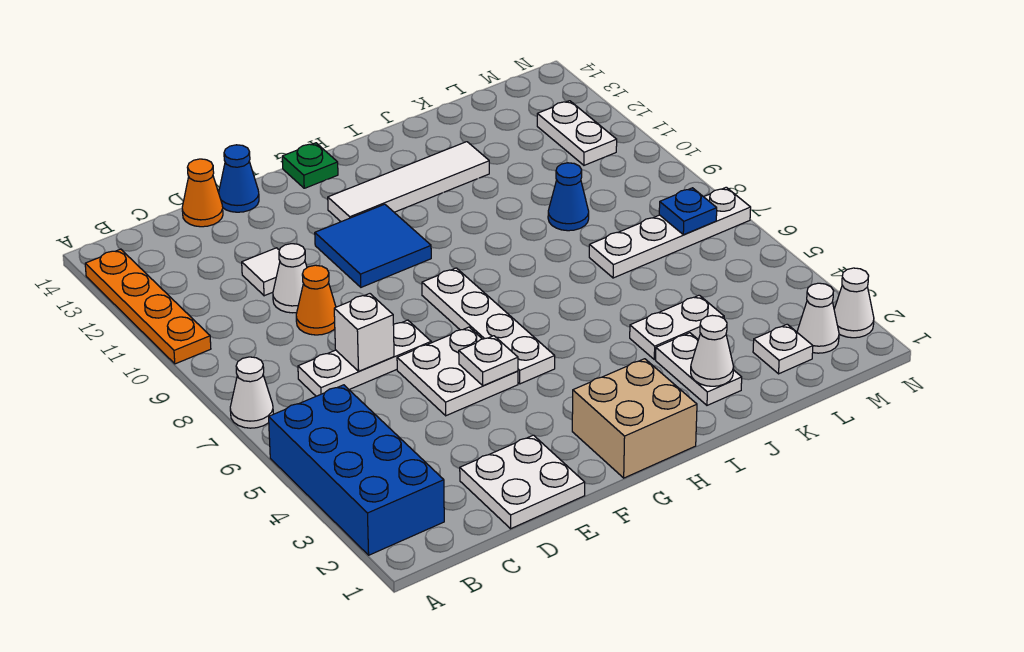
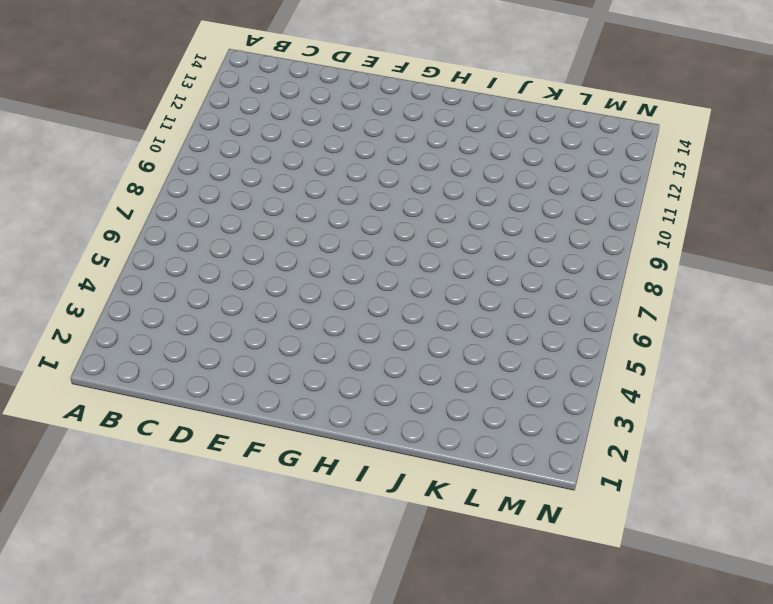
none -> blue 2x4 brick [269,385,444,555]
none -> white 1x1 cone [230,357,273,428]
none -> orange 1x4 plate [85,249,211,364]

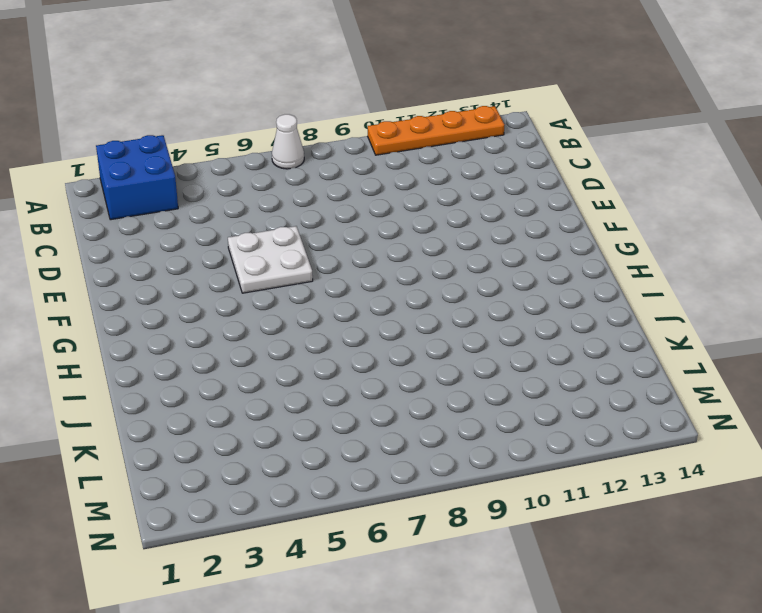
blue 2x2 brick [96,135,178,220] -> blue 2x4 brick [269,385,444,555]
none -> white 1x3 plate [298,320,431,396]
none -> white 2x2 plate [460,435,585,529]
none -> orange 1x1 cone [296,265,336,335]

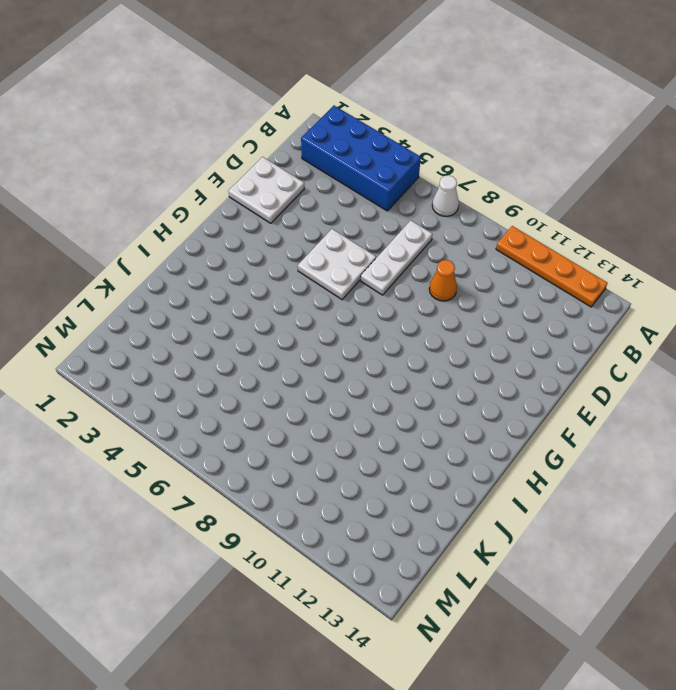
none -> white 1x1 cone [273,244,307,313]
none -> white 1x1 tile [242,248,280,296]
none -> orange 1x1 cone [182,159,223,227]

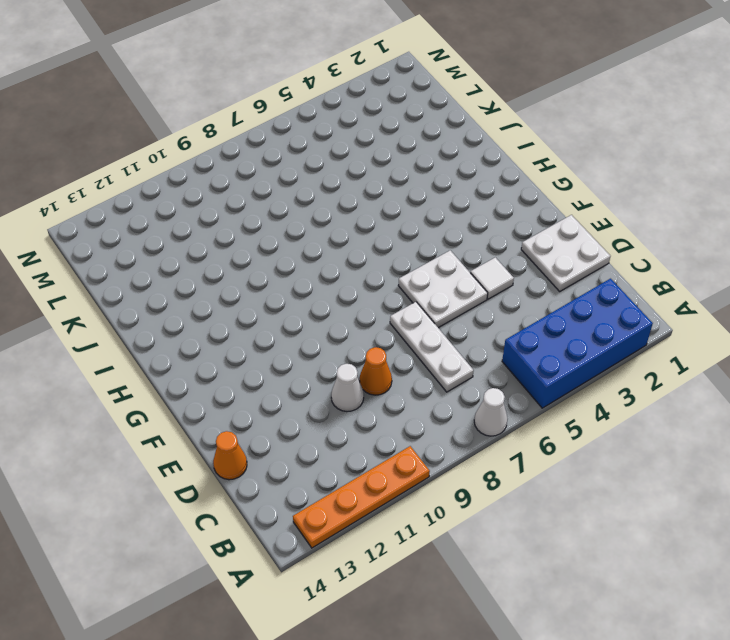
white 1x1 tile [470,257,514,299] -> white 1x1 tile moved to [242,248,280,296]
none -> blue 1x1 cone [219,145,259,212]
none -> blue 2x2 tile [315,204,431,287]
none -> tan 2x2 brick [572,359,697,478]

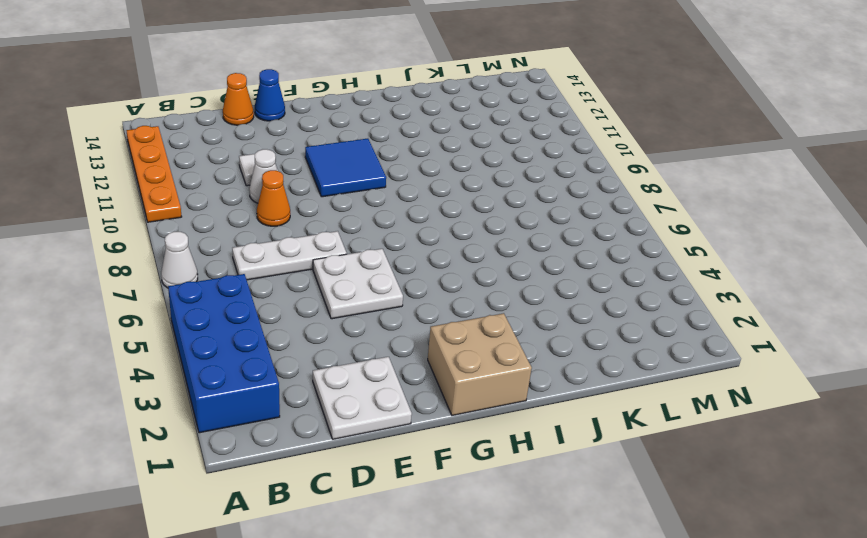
none -> white 1x4 plate [422,268,555,384]
none -> white 1x4 tile [328,142,489,222]
none -> green 1x1 plate [282,143,338,188]

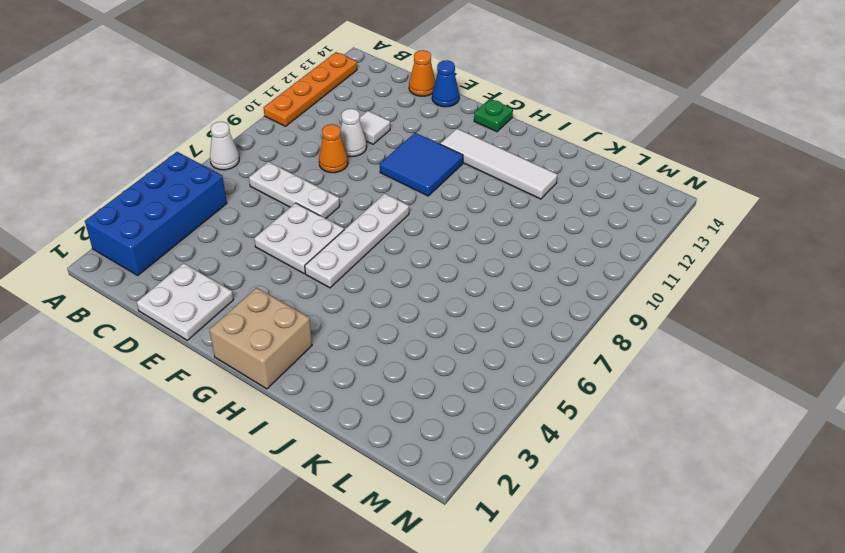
none -> white 1x2 plate [656,333,742,405]
none -> white 1x2 plate [630,295,724,360]
none -> white 1x4 plate [589,187,751,278]

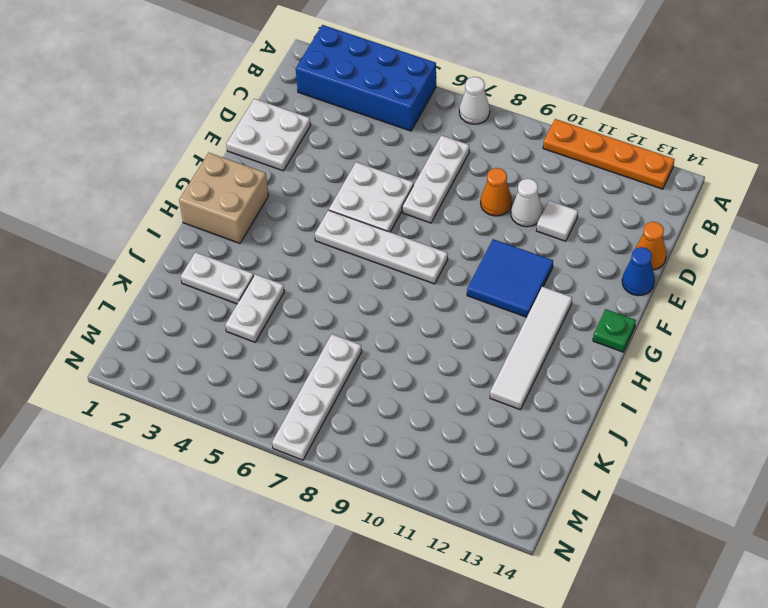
none -> blue 1x1 cone [548,163,589,231]
none -> white 1x1 plate [753,324,813,374]
none -> white 1x1 cone [797,283,839,353]

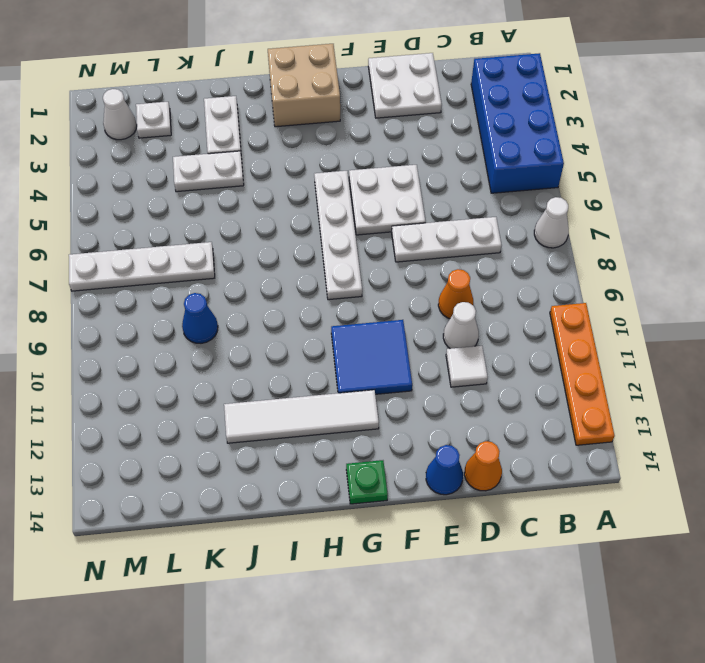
none -> white 1x2 plate [537,101,617,165]
none -> white 1x1 cone [834,268,874,338]
none -> white 1x1 brick [334,294,394,371]

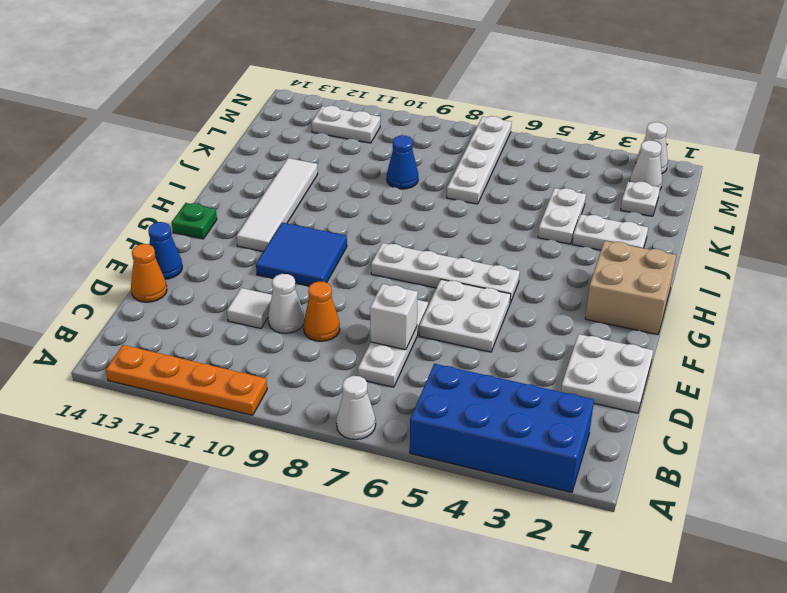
none -> white 1x1 plate [459,336,518,386]
none -> white 1x1 cone [691,315,734,386]
none -> blue 1x1 plate [659,188,717,235]

